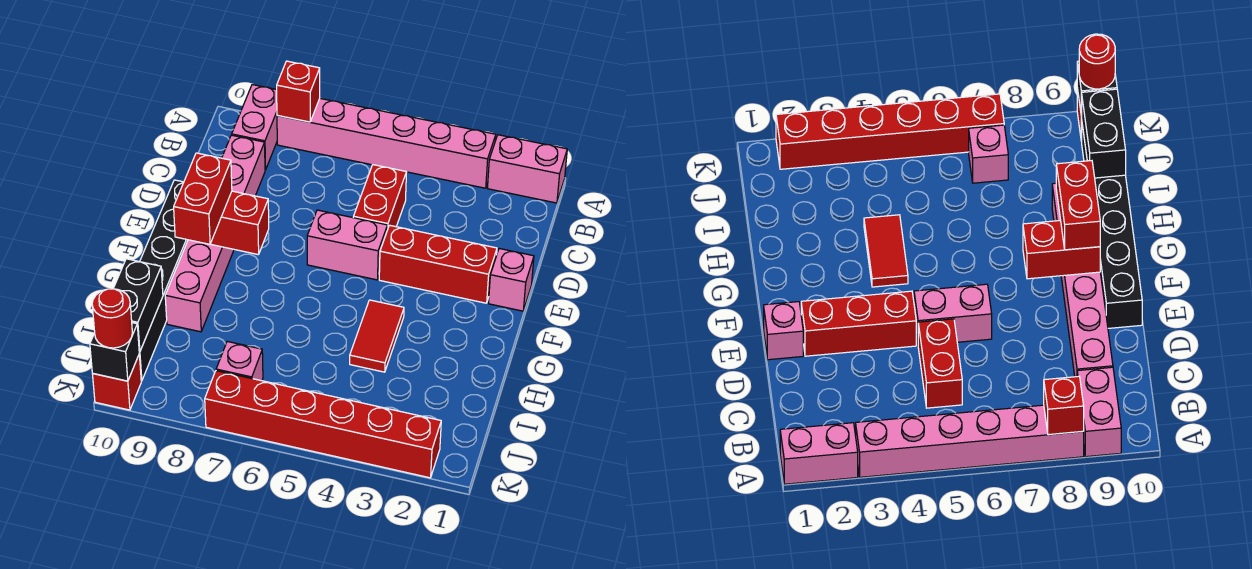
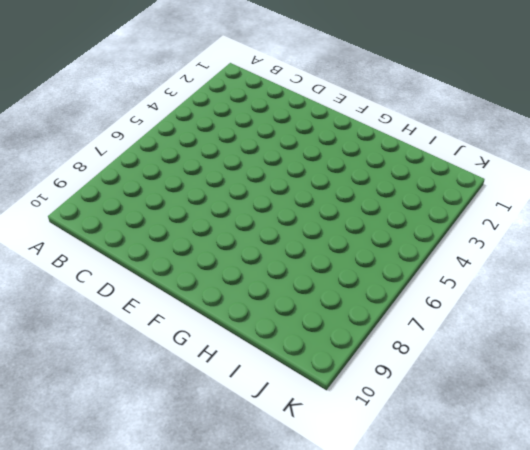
none -> pink 1x2 brick [488,135,567,203]
none -> pink 1x6 brick [277,98,496,188]
none -> pink 1x2 brick [232,85,277,170]

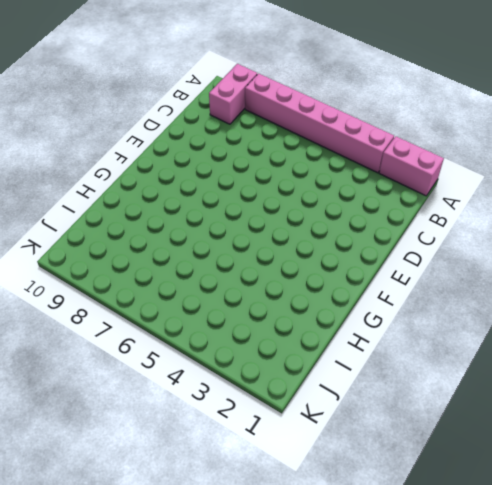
none -> red 1x2 brick [353,165,406,230]
none -> pink 1x6 brick [165,135,265,332]
none -> pink 1x1 brick [488,249,534,311]

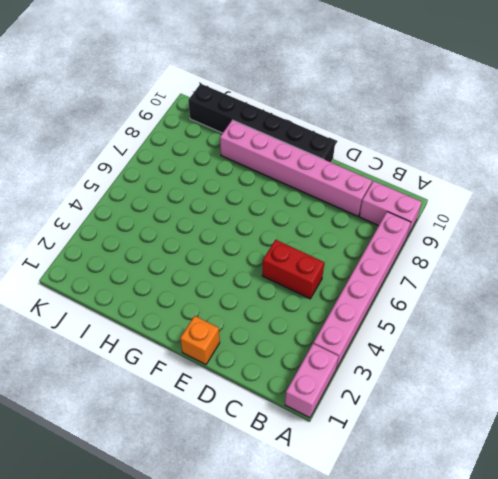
orange 1x1 brick [180,316,220,365] -> pink 1x1 brick [488,249,534,311]
none -> red 1x3 brick [379,225,497,303]
none -> pink 1x2 brick [307,210,387,280]
none -> red 1x2 tile [350,300,404,372]

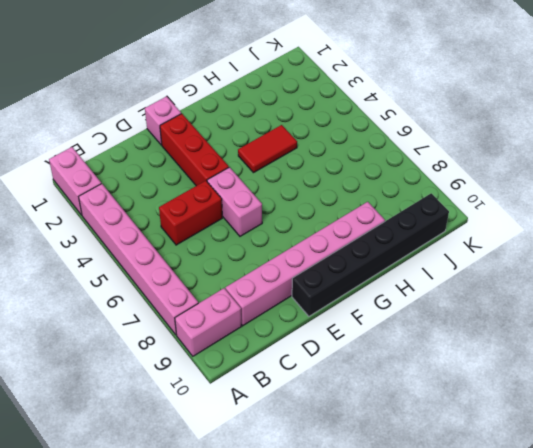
none -> pink 1x1 brick [216,341,263,381]
none -> red 1x6 brick [205,371,441,478]
none -> red 1x1 brick [93,355,141,410]

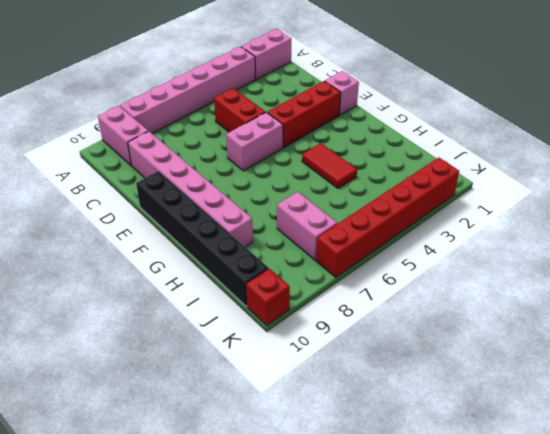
pink 1x2 brick [277,192,337,260] -> pink 1x1 brick [216,341,263,381]
none -> red 1x1 brick [277,61,320,122]
none -> red 1x2 brick [211,191,269,255]
none -> black 1x2 brick [113,259,163,352]

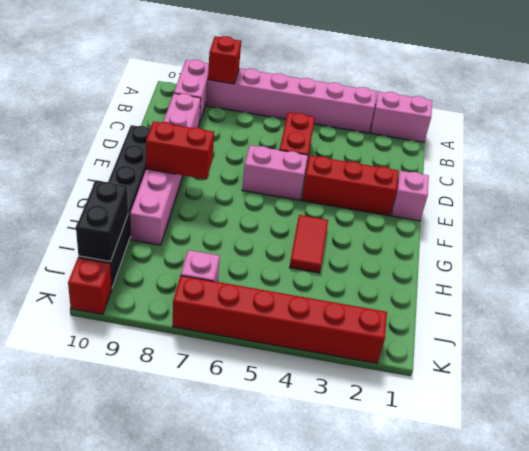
none -> black 1x1 brick [90,323,139,381]
none -> red 1x2 brick [174,153,232,244]
none -> red 1x1 round brick [92,289,132,348]

